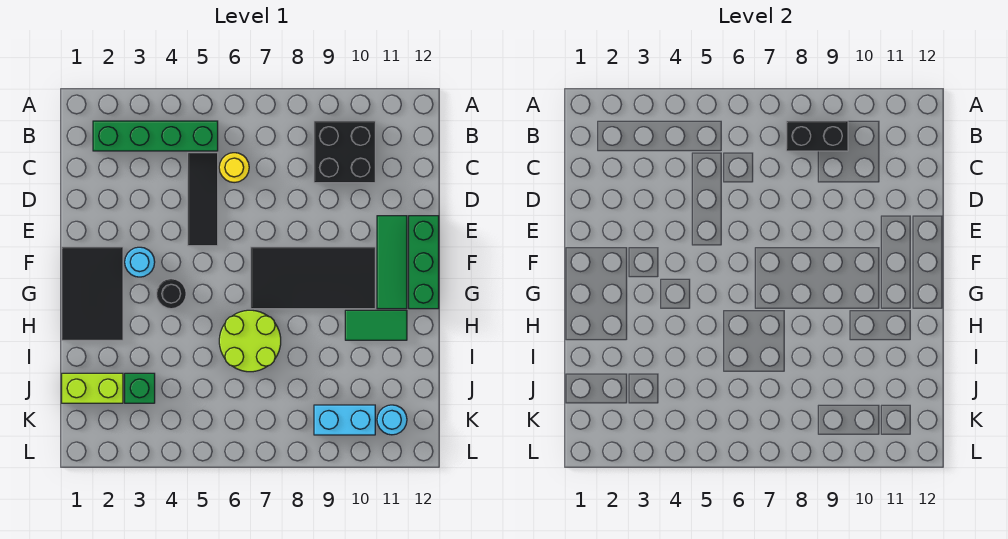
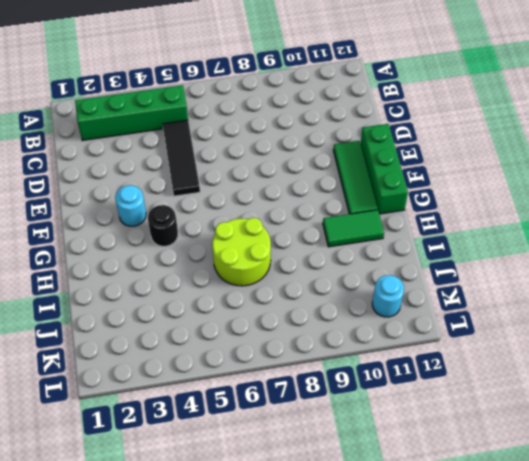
none -> black 2x2 brick [314,121,375,183]
none -> yellow 1x1 round brick [219,153,249,183]
none -> black 2x3 tile [62,247,123,340]

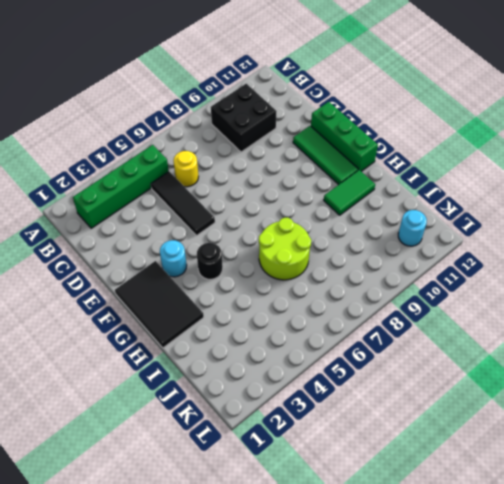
none -> black 2x4 tile [251,247,375,309]
none -> lime 1x2 brick [62,373,123,403]
none -> green 1x1 brick [125,373,155,403]

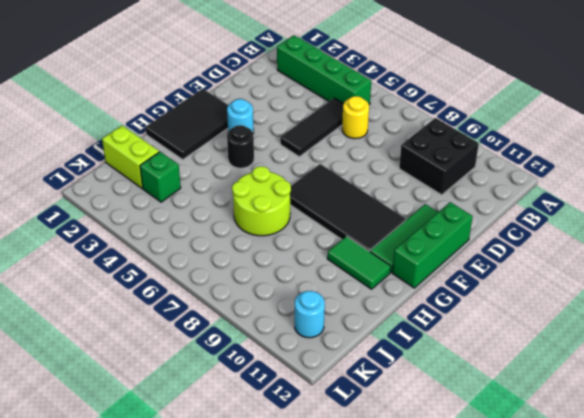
none -> cyan 1x2 brick [314,405,375,435]
none -> black 1x2 brick [786,121,848,151]

